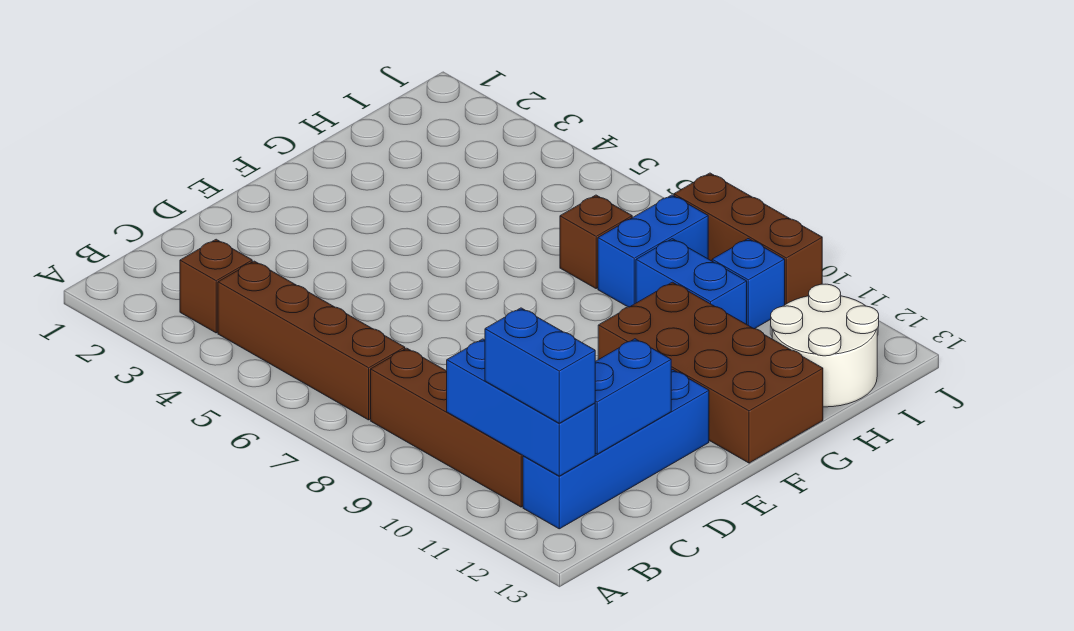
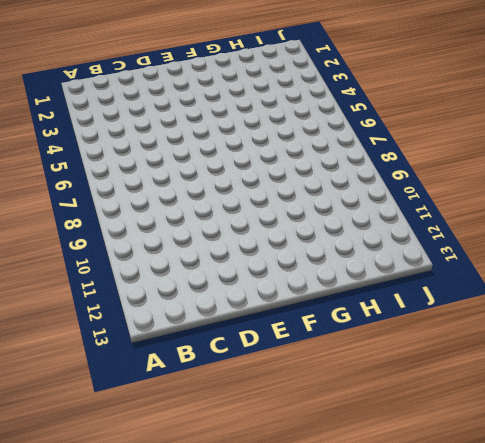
none -> brown 1x1 brick [180,239,252,333]
none -> brown 1x4 brick [218,261,405,420]
none -> brown 1x4 brick [371,348,523,507]

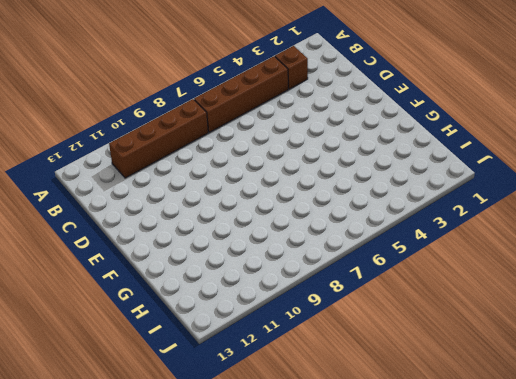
none -> blue 1x4 brick [523,370,709,529]
none -> brown 2x4 brick [598,282,823,463]
none -> brown 1x1 brick [560,195,632,288]

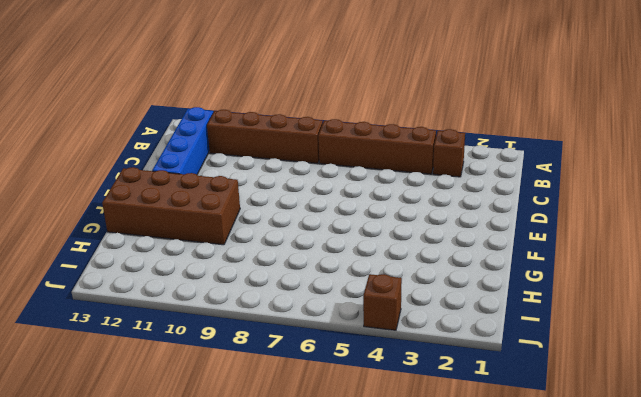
brown 1x1 brick [363,274,402,330] -> brown 1x1 brick moved to [560,195,632,288]
none -> blue 1x2 brick [598,195,708,307]
none -> blue 1x2 brick [636,239,747,324]
none -> white 2x2 round brick [770,284,879,407]

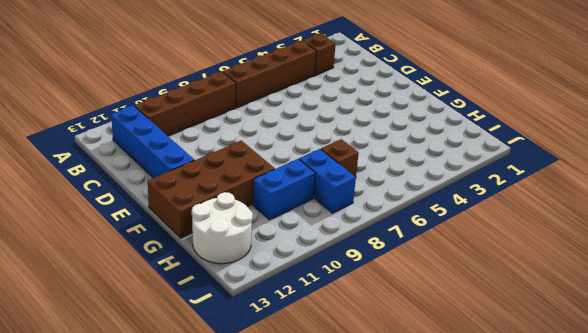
none -> blue 1x1 brick [712,239,785,329]
none -> brown 1x3 brick [674,173,822,305]
none -> blue 1x3 brick [447,339,595,476]

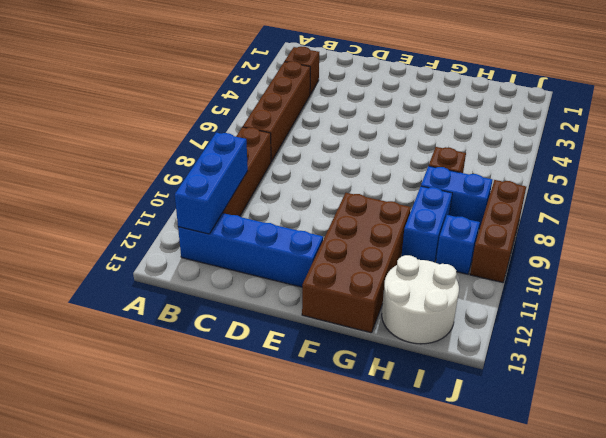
none -> blue 1x2 brick [595,339,671,454]
none -> blue 1x2 brick [485,308,595,423]

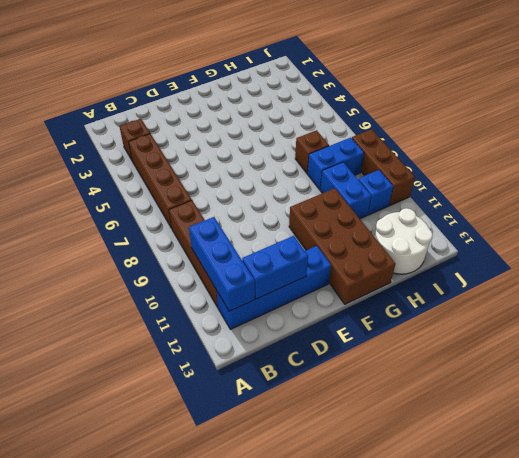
none -> blue 1x2 brick [485,308,595,423]

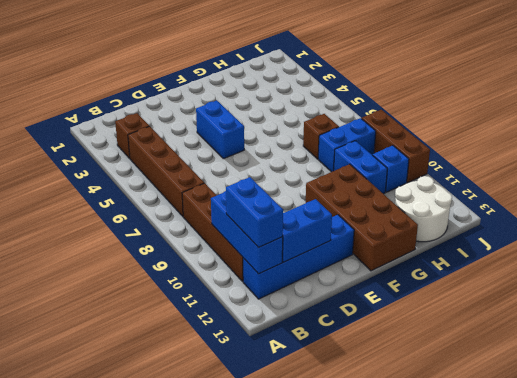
blue 1x2 brick [196,100,244,159] -> none

